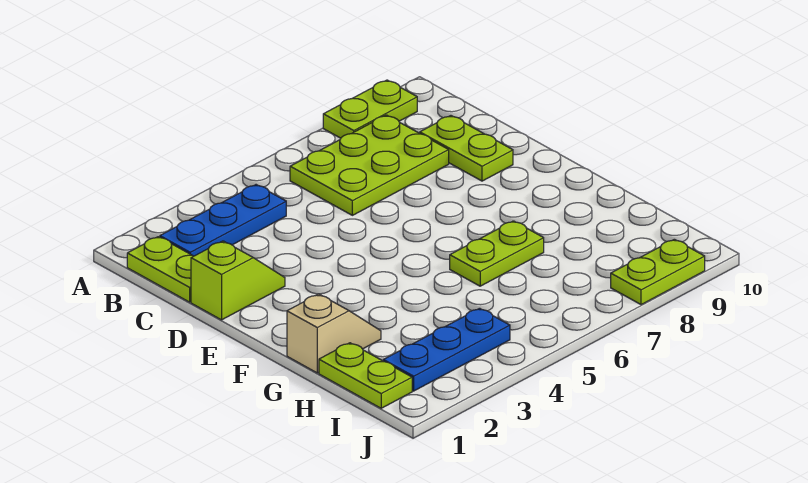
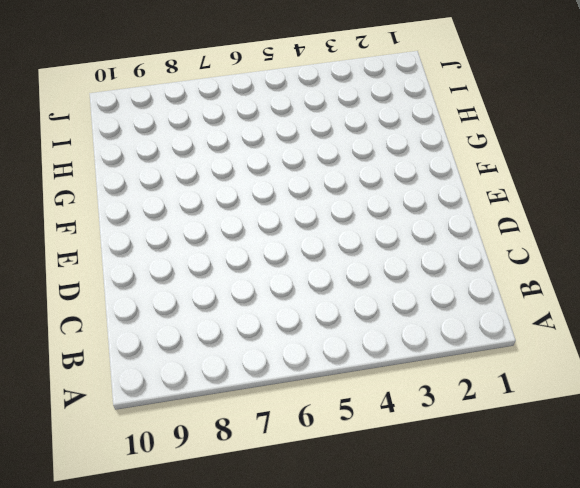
none -> lime 1x2 plate [323,80,417,138]
none -> lime 1x2 plate [127,237,193,302]

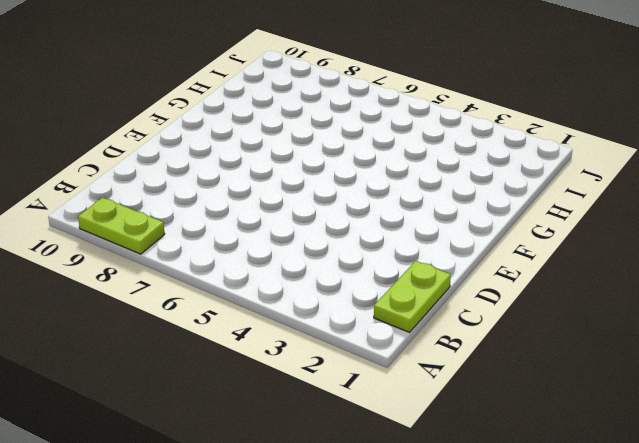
none -> blue 1x3 plate [160,185,286,256]
none -> lime 2x3 plate [290,115,449,215]

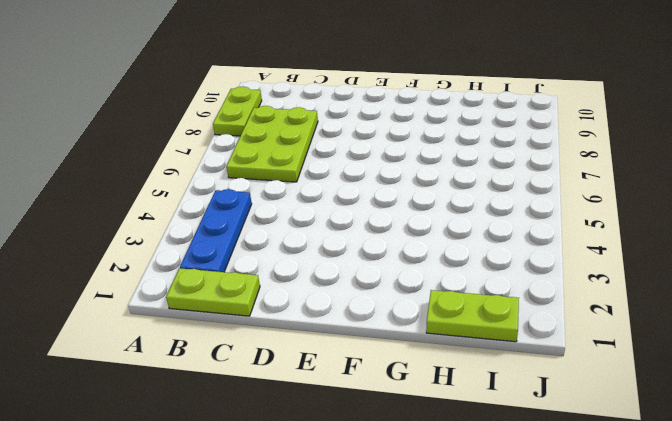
none -> lime 1x2 plate [420,116,513,181]
none -> lime 1x2 slope [191,241,285,320]

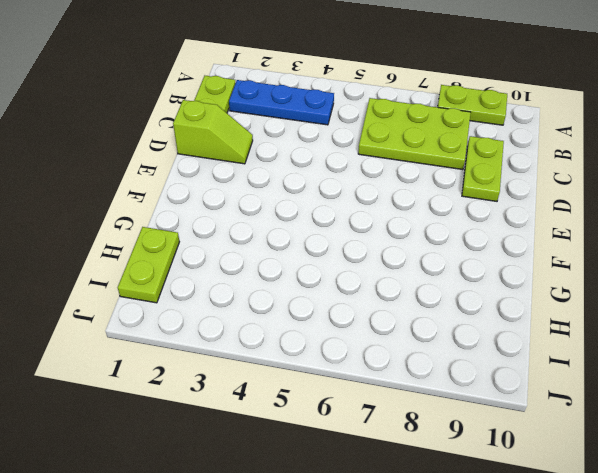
none -> tan 1x2 slope [287,294,381,373]
none -> lime 1x2 plate [450,221,544,286]

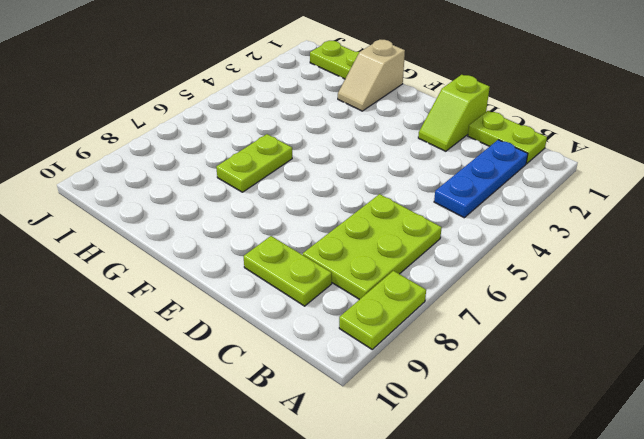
none -> blue 1x3 plate [383,308,510,391]
none -> lime 1x2 plate [611,239,705,305]

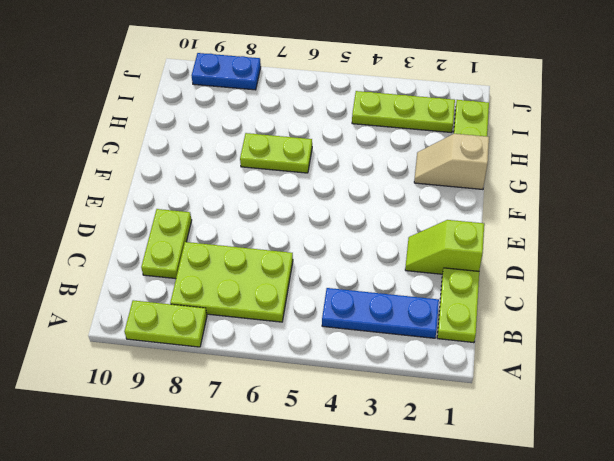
lime 1x3 plate [352,91,455,133] -> blue 1x3 plate [383,308,510,391]
blue 1x2 plate [192,53,261,90] -> lime 1x2 plate [611,239,705,305]

